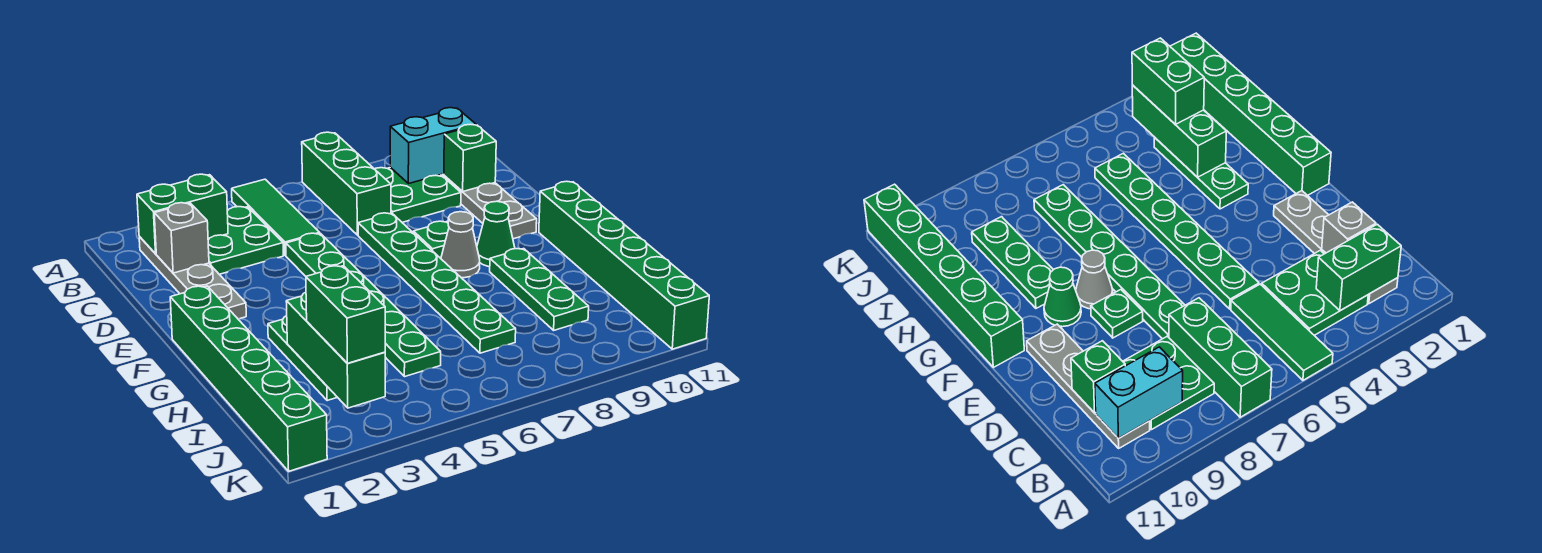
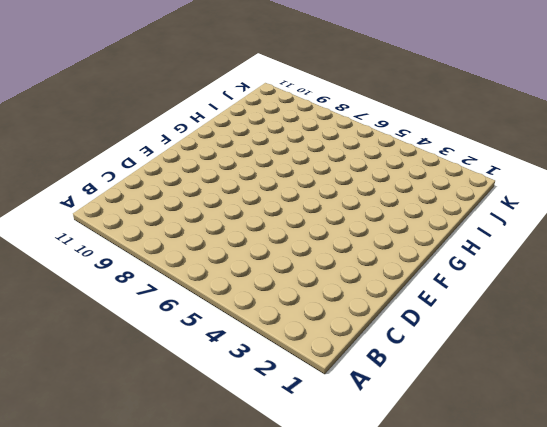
none -> green 1x3 tile [232,179,320,256]
none -> green 1x3 brick [302,132,391,235]
none -> grey 1x4 plate [139,237,246,319]

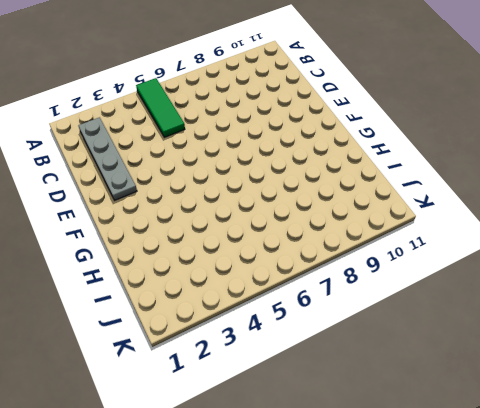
none -> green 1x3 brick [302,132,391,235]
none -> green 2x2 plate [208,207,283,274]
none -> green 2x2 plate [375,167,461,222]

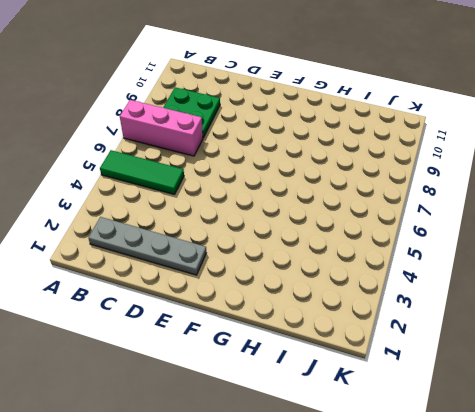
pink 1x3 brick [120,100,203,156] -> green 1x3 brick [302,132,391,235]
none -> green 2x2 plate [208,207,283,274]
none -> grey 1x4 plate [442,174,537,239]
none -> green 1x6 plate [286,233,441,377]

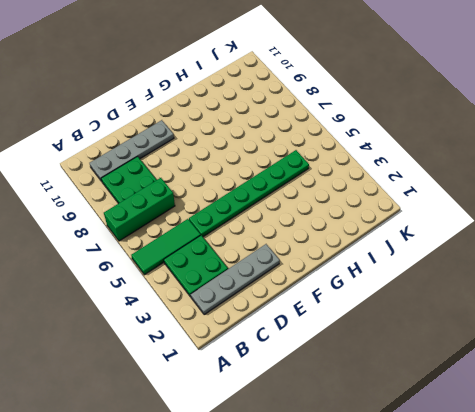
none -> green 1x6 plate [358,213,516,353]
none -> green 1x1 plate [413,221,449,258]
none -> green 1x6 brick [170,286,327,471]

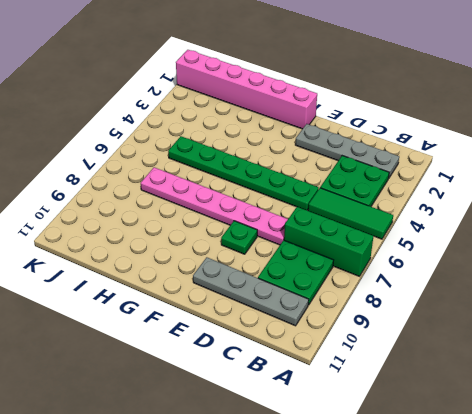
pink 1x6 plate [141,167,288,245] -> green 1x6 plate [358,213,516,353]
pink 1x6 brick [176,50,317,129] -> green 1x6 brick [170,286,327,471]
none -> grey 1x1 cone [441,212,480,278]
none -> green 1x1 cone [477,201,515,267]
none -> green 1x6 brick [539,181,709,349]

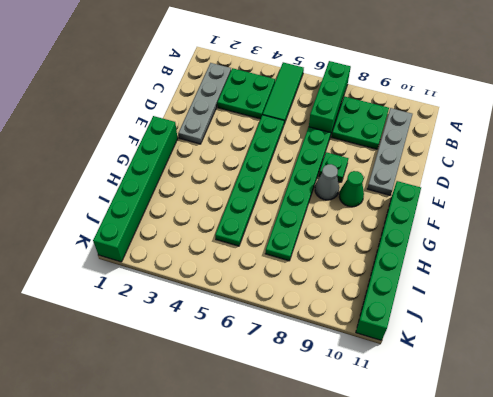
none -> green 1x3 plate [268,316,337,401]
none -> green 1x3 plate [490,249,589,330]
none -> green 1x2 brick [137,174,228,254]

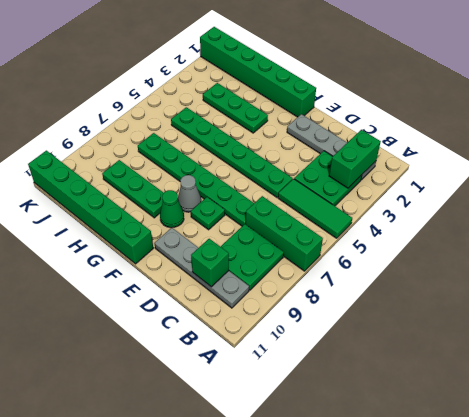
none -> cyan 1x2 brick [390,108,476,184]
none -> grey 1x1 brick [154,203,209,273]
none -> green 1x3 brick [286,292,385,408]

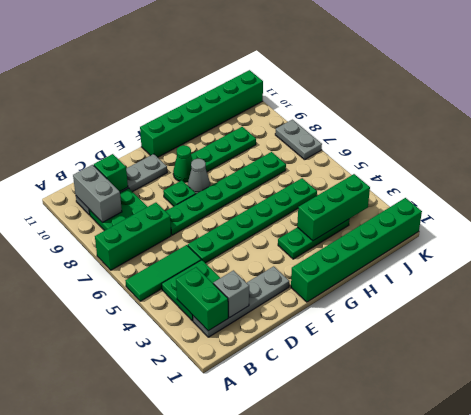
grey 1x2 brick [73,165,122,222] -> cyan 1x2 brick [390,108,476,184]
grey 1x2 plate [275,120,322,160] -> none
none -> green 1x2 brick [306,266,385,363]

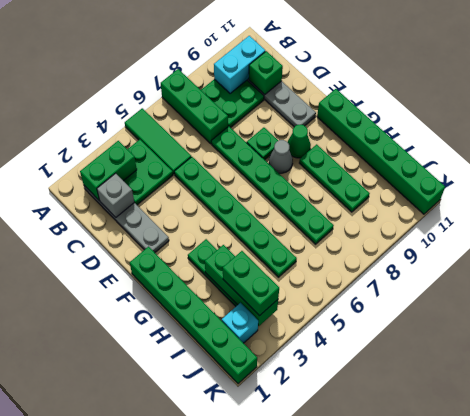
cyan 1x1 brick [222,303,258,343] -> none

